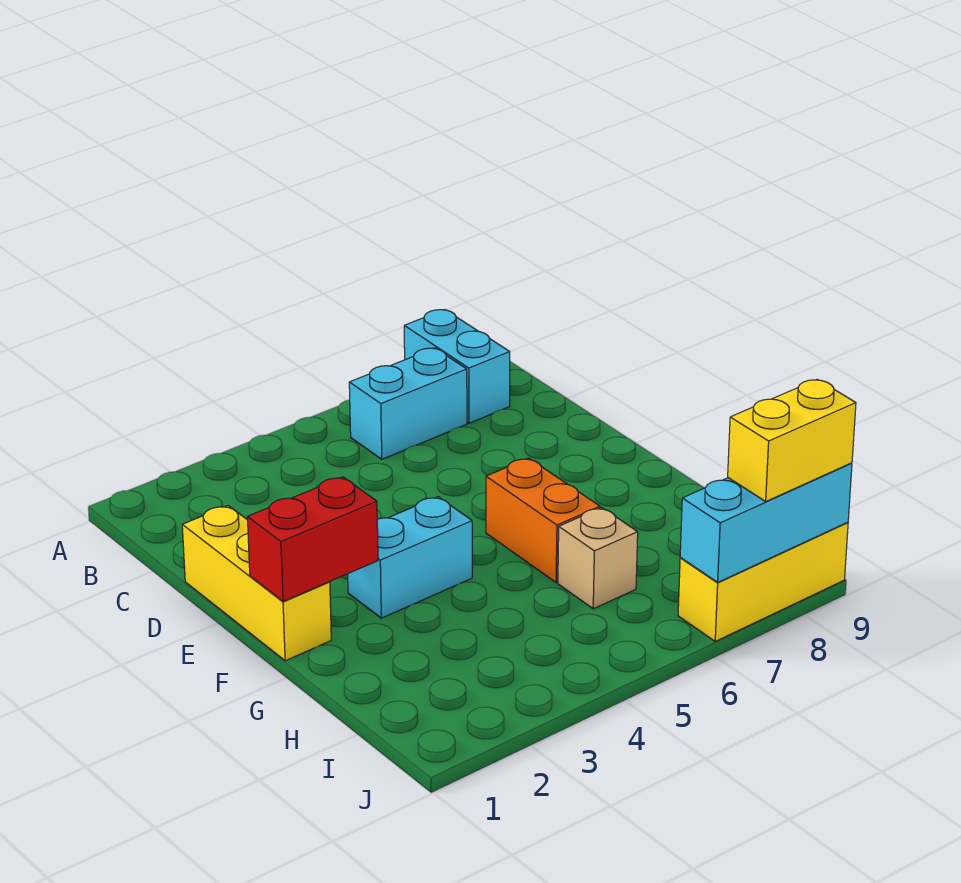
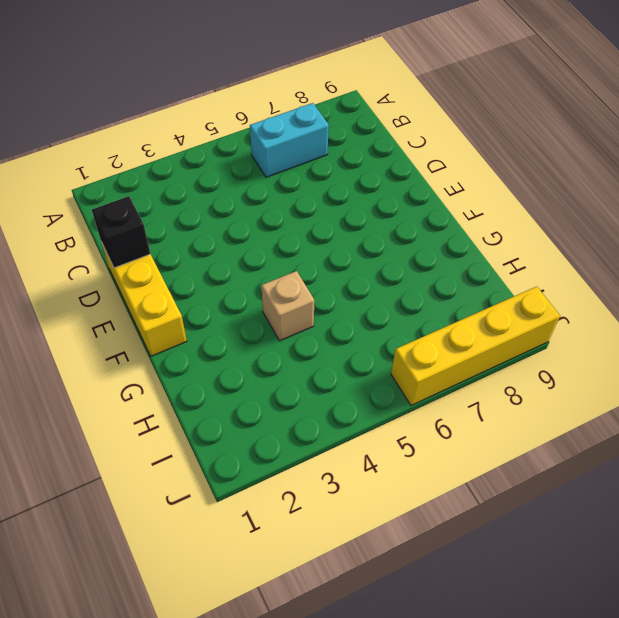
black 1x1 brick [92,196,150,268] -> none
tan 1x1 brick [261,271,314,341] -> tan 1x1 brick moved to [558,508,638,609]
yellow 1x4 brick [391,286,560,405] -> yellow 1x3 brick [678,522,848,641]
none -> cyan 1x2 brick [404,310,510,423]
none -> cyan 1x2 brick [348,497,472,618]

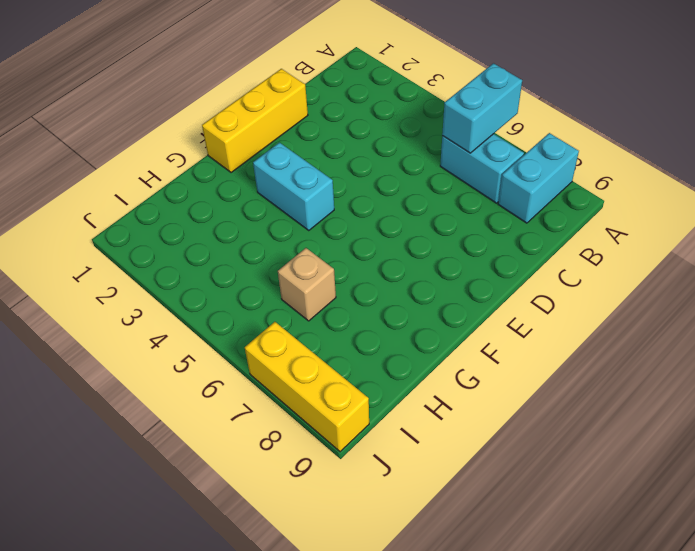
cyan 1x2 brick [442,63,522,153] -> none
none -> orange 1x2 brick [486,458,600,583]
none -> red 1x2 brick [247,477,378,602]

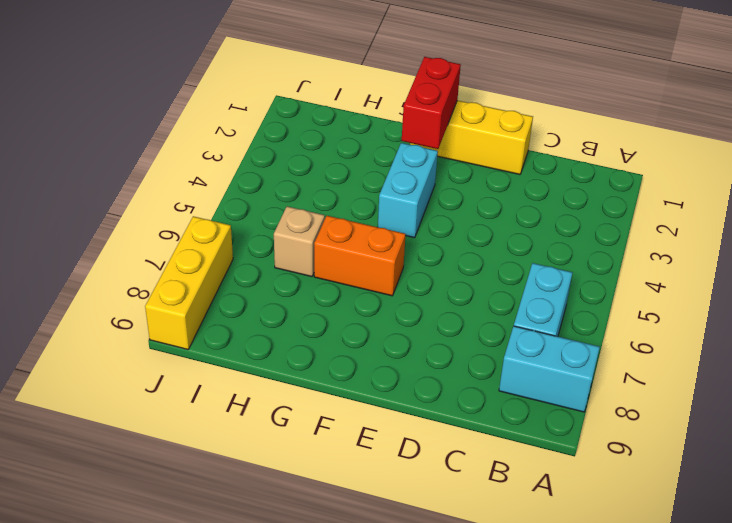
none -> cyan 1x3 brick [680,463,852,582]
none -> yellow 1x2 brick [728,379,856,501]

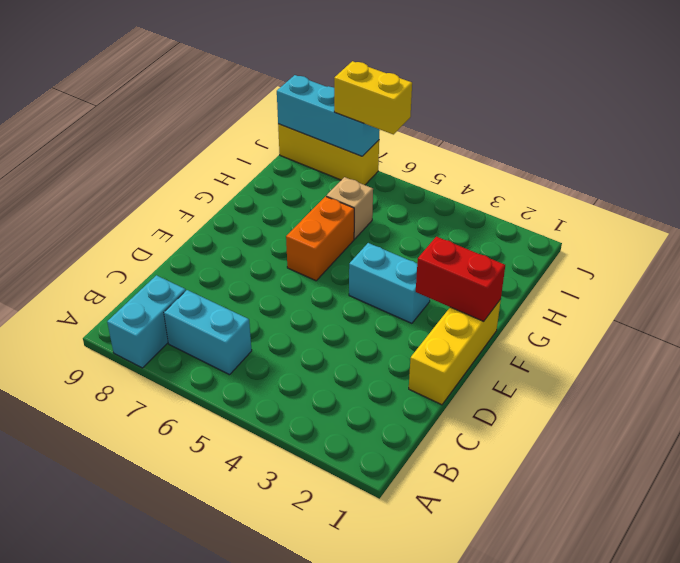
yellow 1x2 brick [334,61,412,134] -> yellow 1x2 brick moved to [728,379,856,501]

